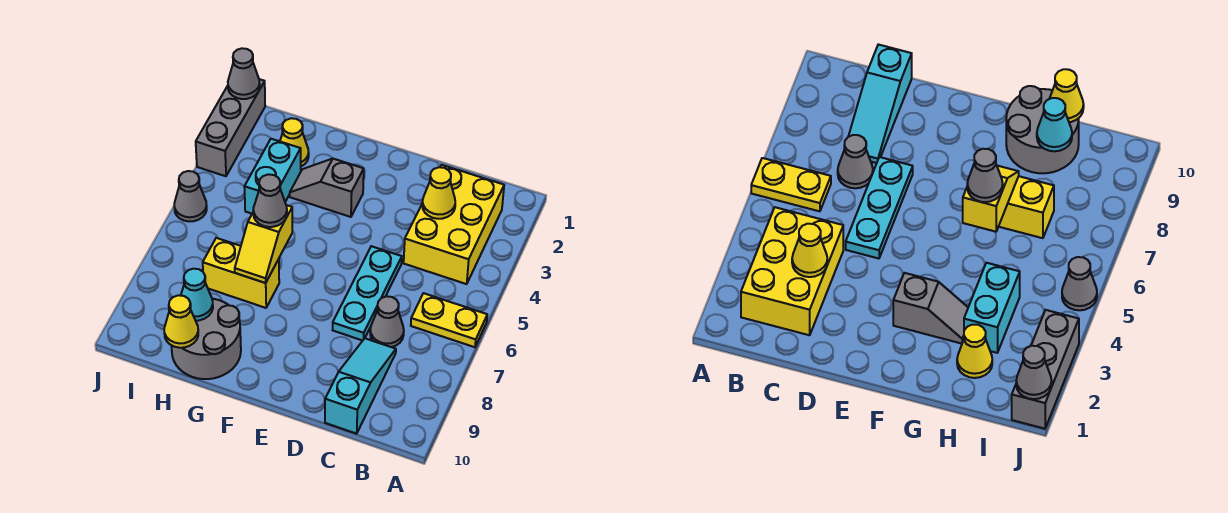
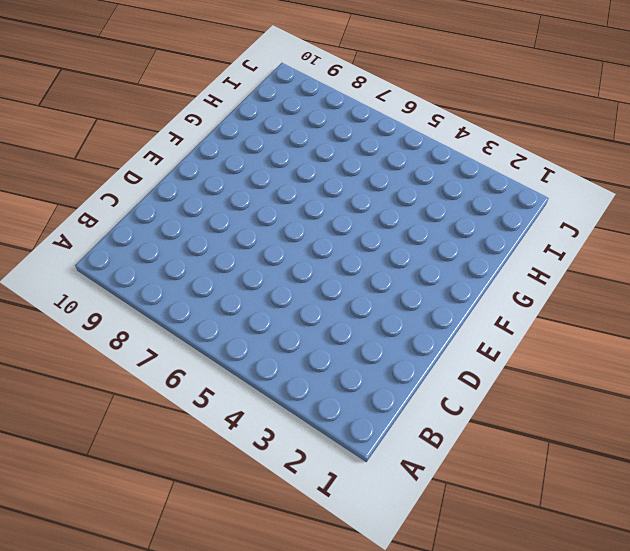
none -> yellow 1x2 plate [411,293,487,347]
none -> yellow 2x3 brick [404,165,504,284]
none -> grey 1x1 cone [370,296,404,347]

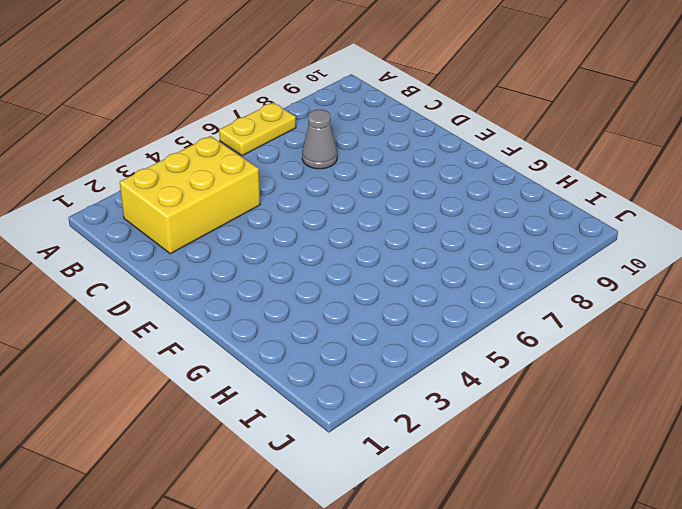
yellow 1x2 plate [219,103,296,156] -> yellow 1x2 plate turned to [411,293,487,347]
none -> cyan 1x3 slope [325,338,396,434]
none -> cyan 1x3 plate [333,246,402,341]
none -> grey 1x2 slope [290,159,364,217]

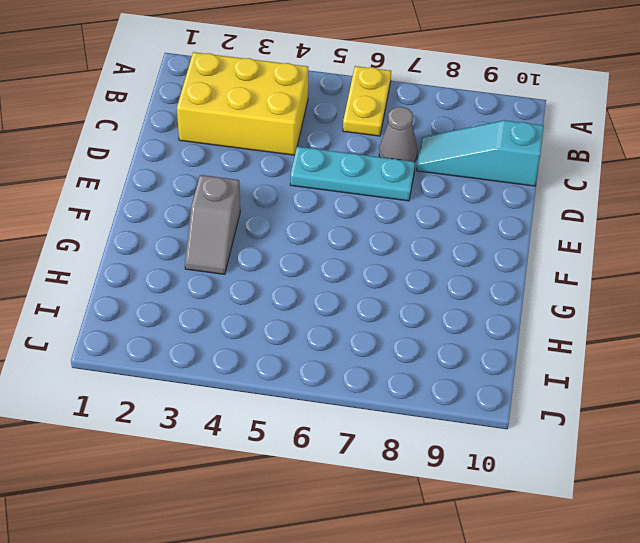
none -> yellow 1x2 brick [203,238,279,308]
none -> grey 2x2 round brick [171,299,241,379]
none -> yellow 1x1 cone [280,118,309,166]

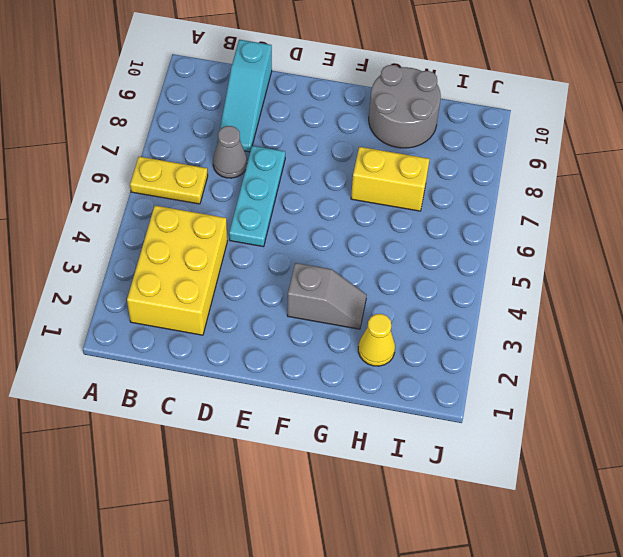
none -> cyan 1x2 brick [244,139,301,214]
none -> grey 1x3 brick [196,79,265,176]
none -> grey 1x1 cone [174,171,207,221]

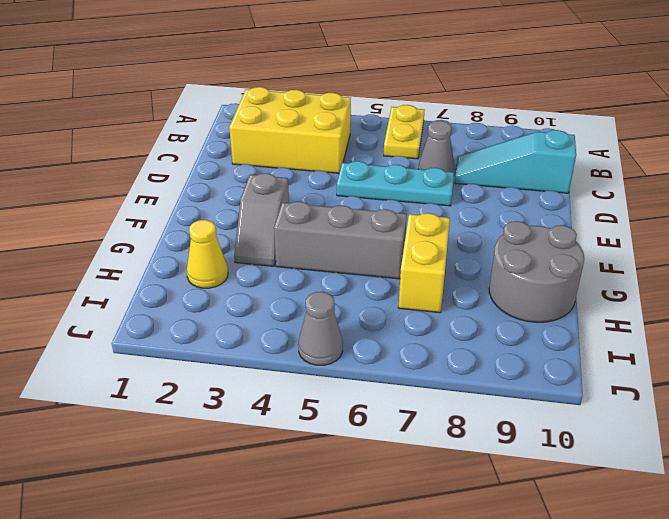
grey 1x3 brick [274,202,407,279] -> grey 1x3 brick moved to [196,79,265,176]
none -> cyan 1x2 brick [244,139,301,214]
none -> yellow 1x1 cone [422,167,455,219]
none -> yellow 1x2 slope [235,205,292,283]

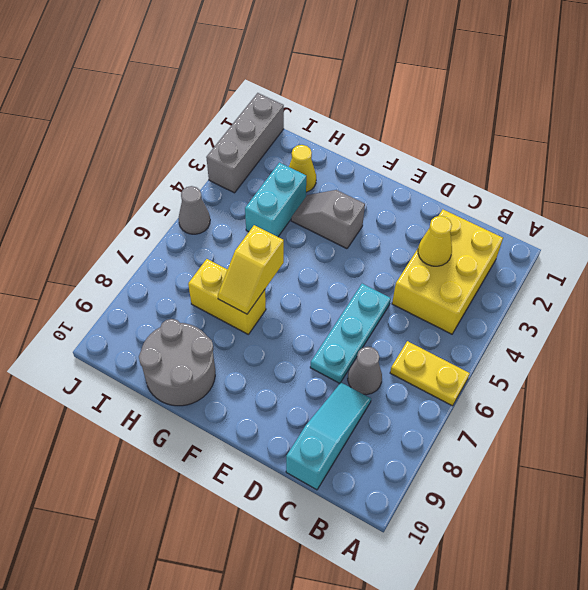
none -> cyan 1x1 cone [181,269,213,321]
none -> yellow 1x1 cone [164,295,198,348]
none -> grey 1x1 cone [228,48,260,99]

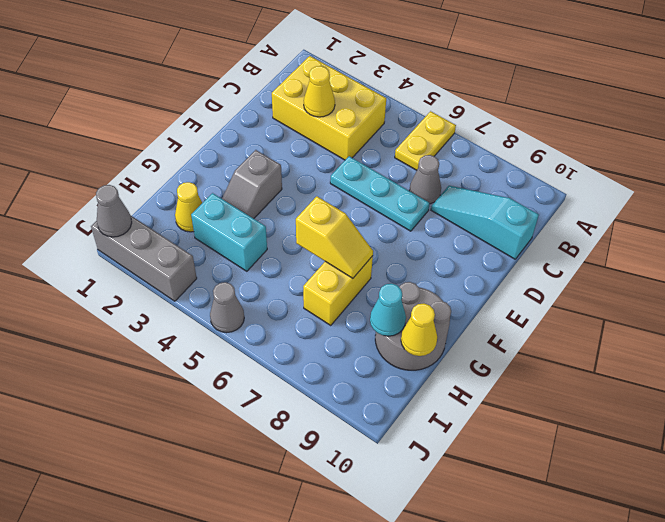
none -> grey 1x1 cone [253,174,287,227]

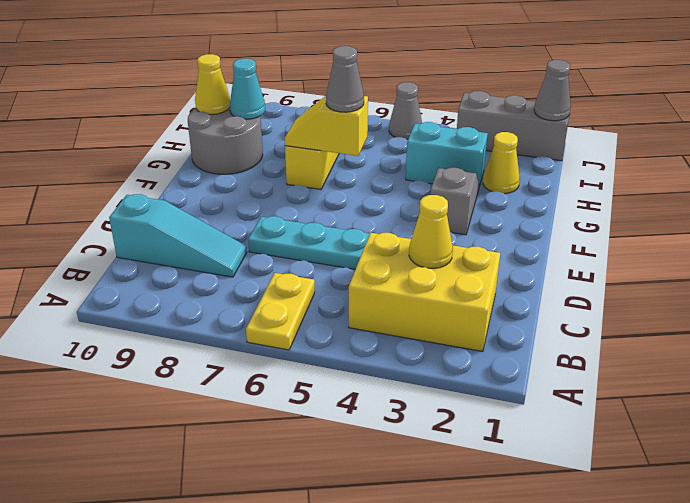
none -> grey 1x1 cone [370,296,404,347]

